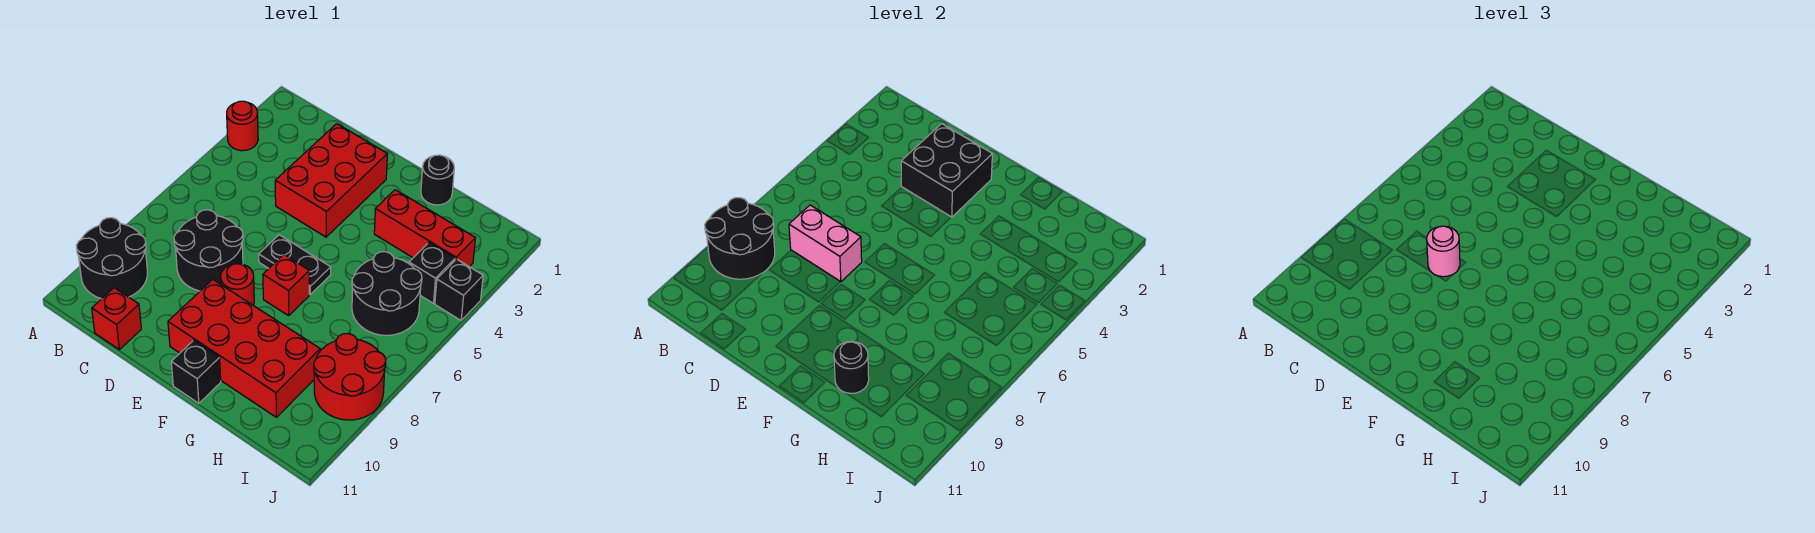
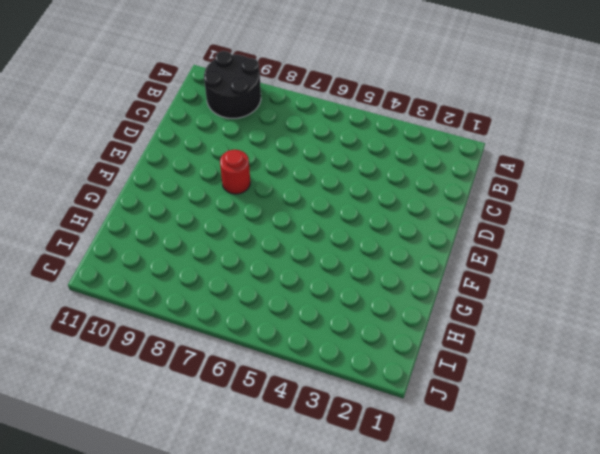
none -> red 1x1 round brick [227,101,258,151]
none -> black 2x2 round brick [174,210,243,291]
none -> red 1x1 brick [92,288,141,349]

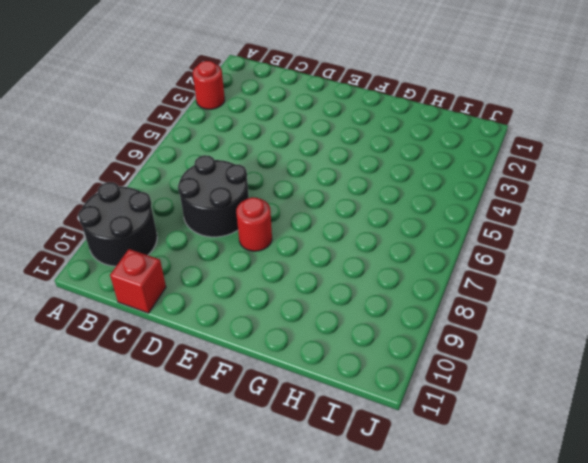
none -> red 2x3 brick [275,124,387,237]
none -> black 1x2 plate [259,235,331,294]
none -> red 2x4 brick [168,280,320,417]

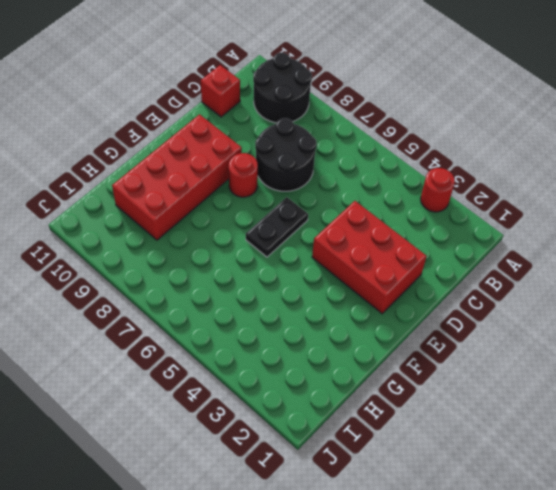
none -> red 1x1 brick [263,255,309,316]
none -> black 1x1 brick [171,340,221,403]
none -> black 1x1 round brick [421,155,454,205]

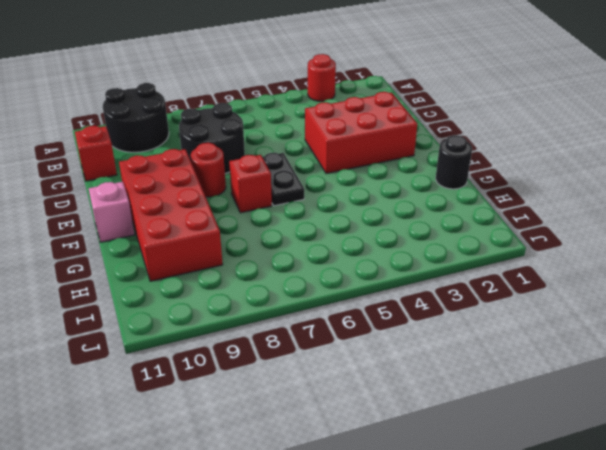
pink 1x1 brick [89,182,135,242] -> black 1x1 brick [171,340,221,403]
none -> red 1x3 brick [374,190,475,267]
none -> black 2x2 round brick [352,252,422,335]
none -> black 1x1 brick [409,243,455,303]

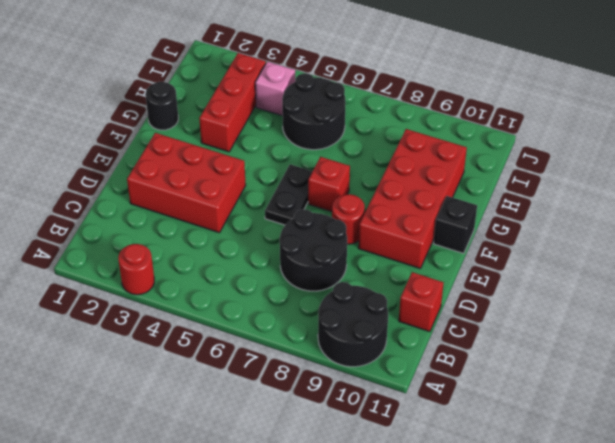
pink 1x1 brick [255,62,295,116] -> black 1x1 brick [409,243,455,303]
none -> red 2x2 round brick [314,333,386,420]
none -> black 1x1 brick [435,259,483,320]
none -> black 2x2 round brick [705,198,775,279]

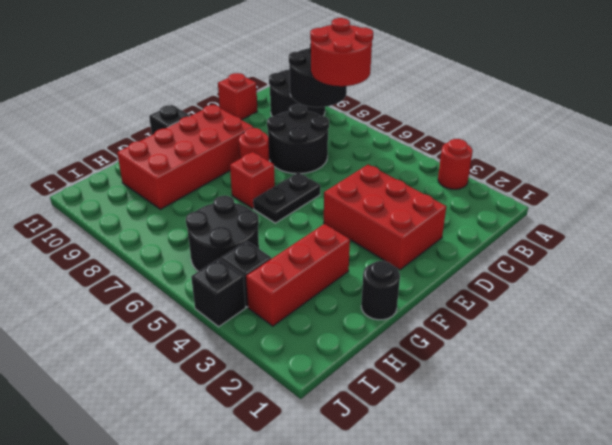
red 2x2 round brick [310,18,373,86] -> red 2x2 round brick moved to [314,333,386,420]
none -> pink 1x2 brick [789,205,862,282]
none -> black 2x2 brick [901,124,992,217]
none -> black 1x1 round brick [834,341,869,393]

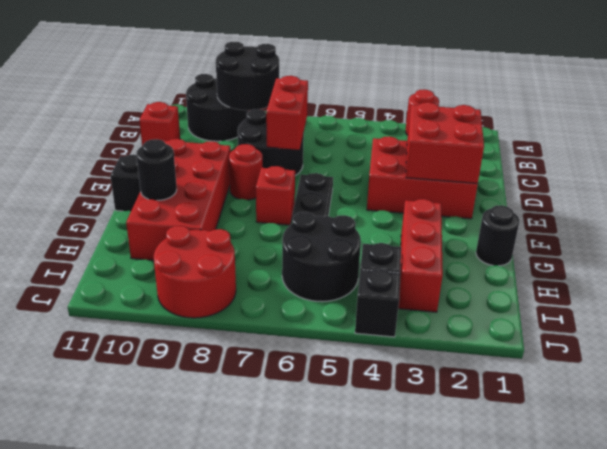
red 1x2 brick [266,76,308,150] -> pink 1x2 brick [789,205,862,282]
red 2x2 brick [406,102,484,184] -> black 2x2 brick [901,124,992,217]
none -> pink 1x1 round brick [1427,226,1460,277]

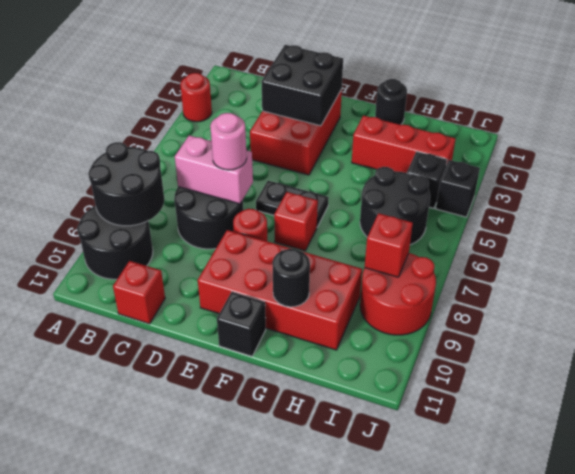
red 1x1 brick [365,213,413,277] -> none

